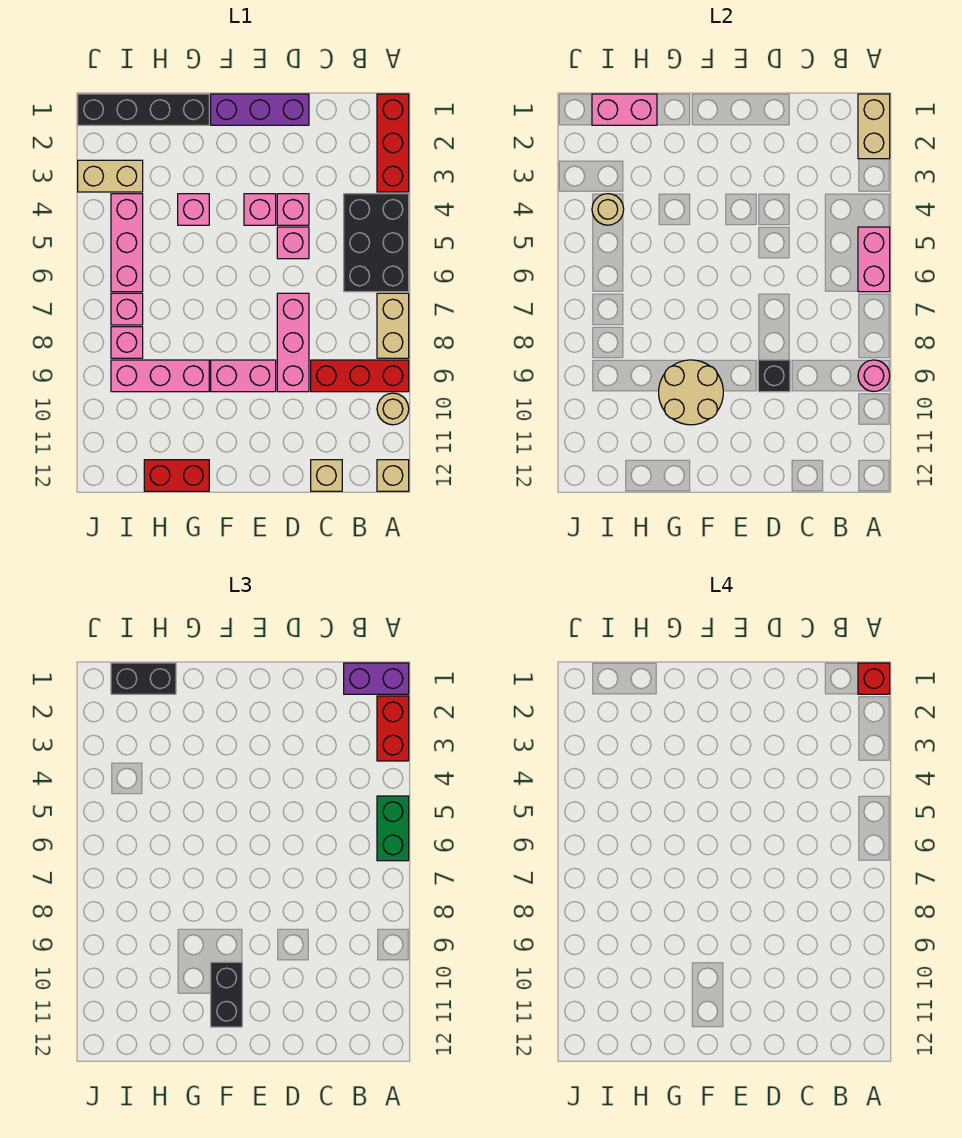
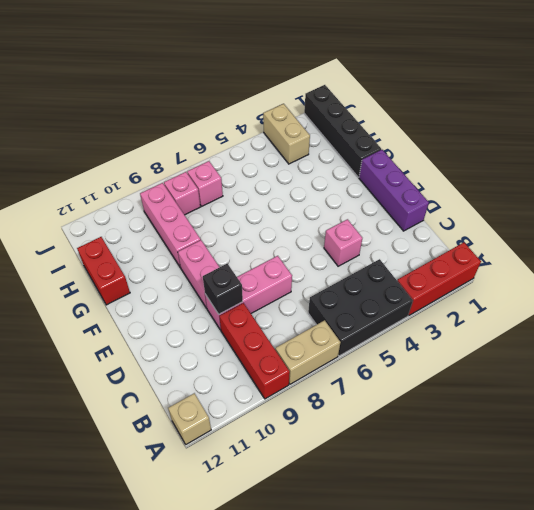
none -> tan 1x1 round brick [377,393,409,425]
none -> tan 1x1 brick [311,460,342,491]
none -> pink 1x1 brick [277,227,309,259]
none -> pink 1x1 brick [244,194,276,225]

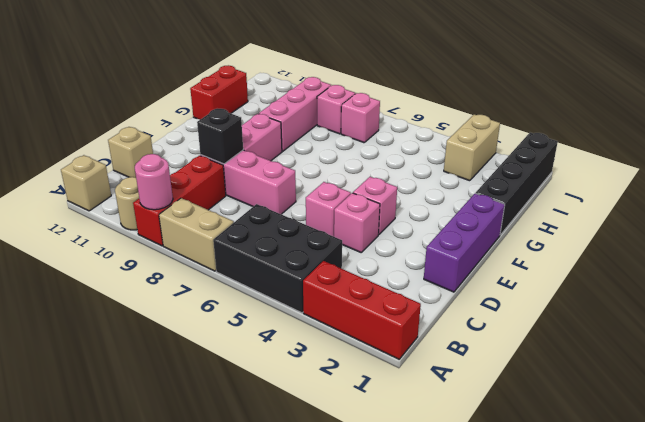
none -> pink 1x1 brick [178,194,209,225]
none -> pink 1x3 brick [111,194,143,292]
none -> tan 1x2 brick [858,94,890,159]
none -> pink 1x2 brick [858,227,890,292]

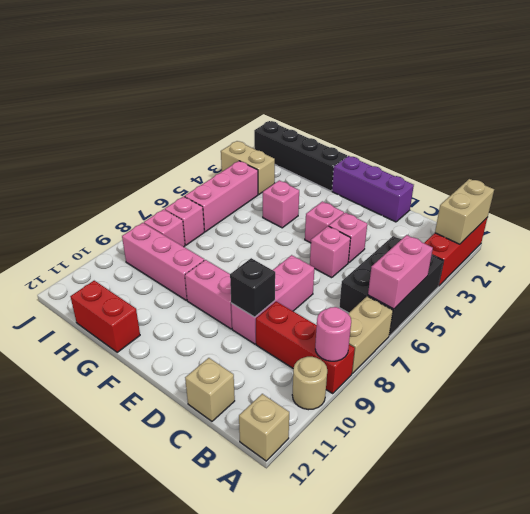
none -> tan 2x2 round brick [659,360,723,425]
none -> pink 1x2 brick [592,94,657,125]
none -> tan 1x1 round brick [592,194,624,225]
none -> purple 1x2 brick [344,663,409,694]

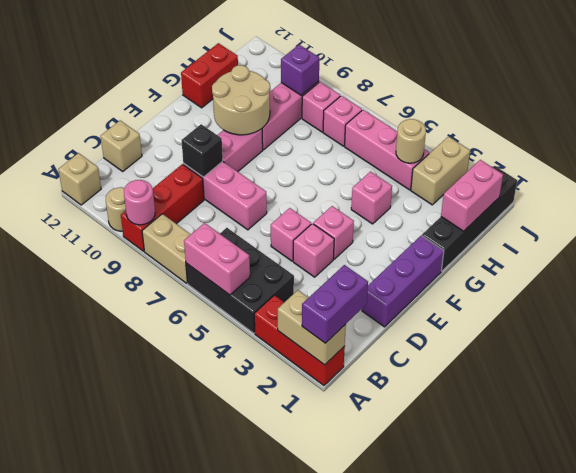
purple 1x1 brick [281,45,319,95] -> none
none -> red 1x2 brick [377,696,409,761]
none -> green 1x2 brick [377,796,409,861]
none -> black 1x2 brick [211,962,242,1027]
none -> black 1x2 brick [111,663,176,694]

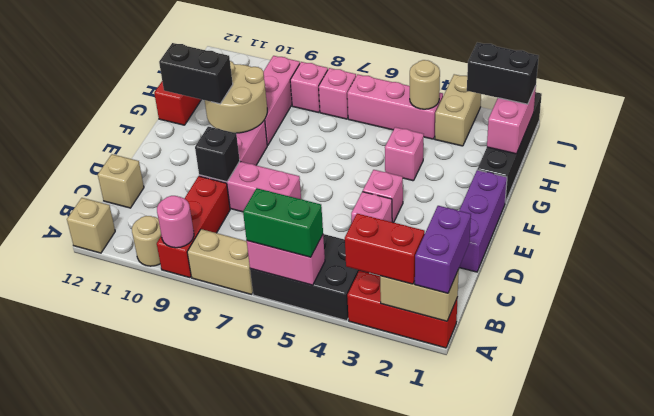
black 1x2 brick [467,43,539,104] -> black 1x2 brick turned to [111,663,176,694]
none -> pink 1x1 brick [277,227,309,259]
none -> red 1x1 brick [858,663,890,694]

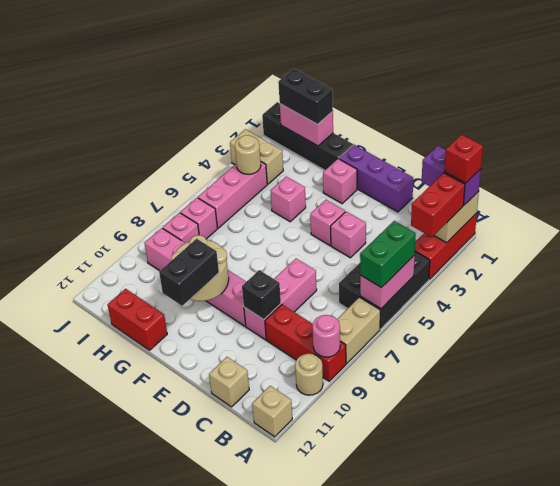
pink 1x1 brick [323,159,357,204] -> pink 1x1 brick moved to [277,227,309,259]

